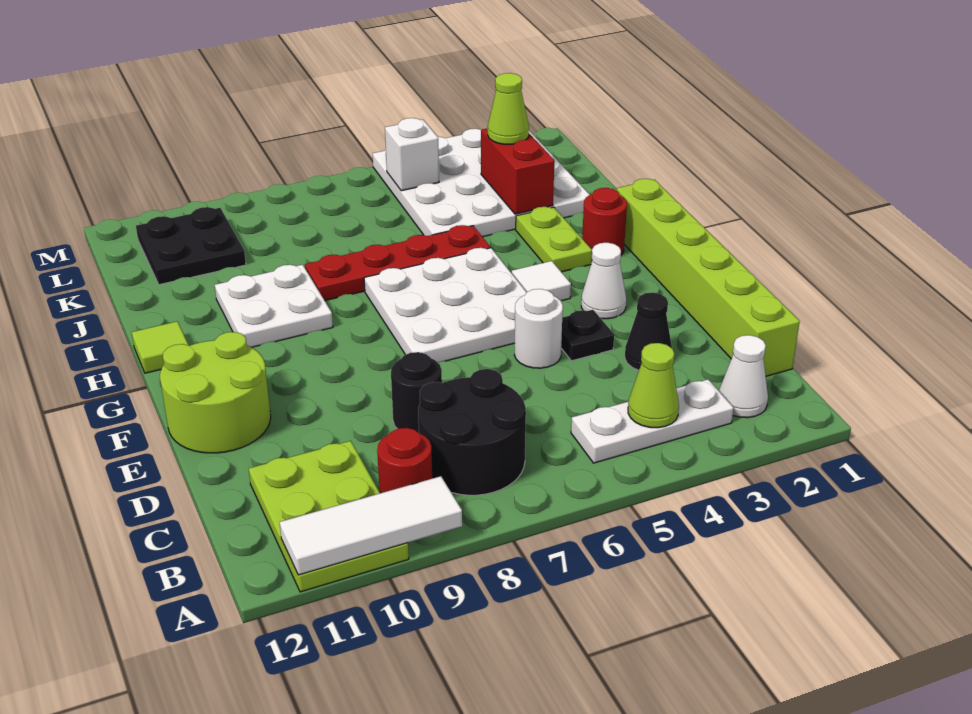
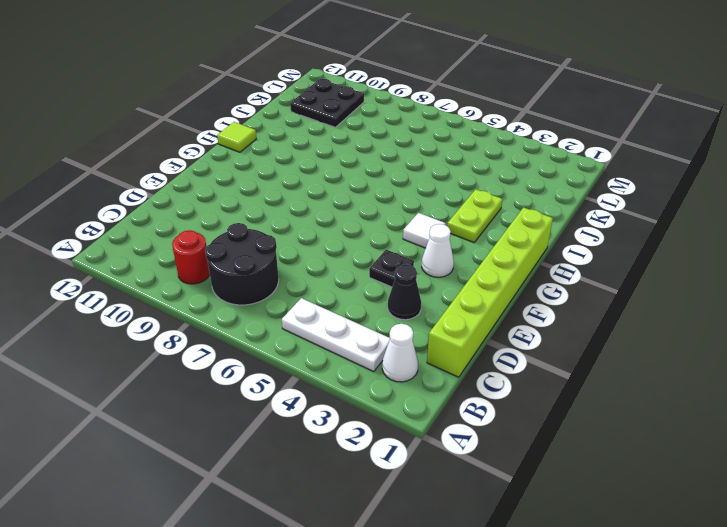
none -> lime 2x3 plate [249,441,409,592]
none -> black 1x1 round brick [391,352,442,433]
none -> white 1x1 round brick [514,289,563,368]

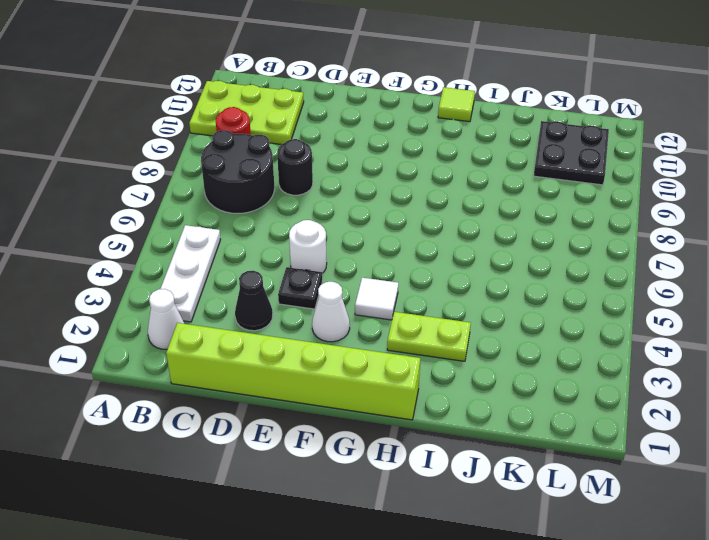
none -> lime 2x2 round brick [160,332,271,453]
none -> white 3x3 plate [364,248,527,363]
none -> red 1x1 round brick [582,188,627,255]

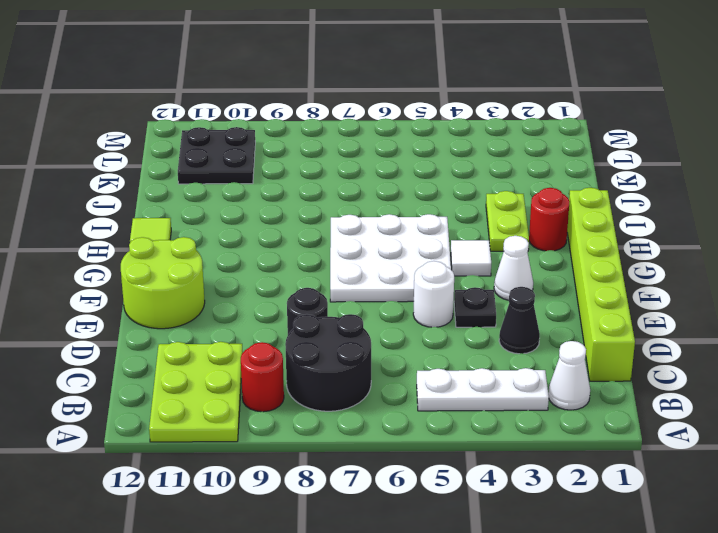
none -> white 2x2 plate [215,265,333,347]
none -> red 1x4 plate [305,225,490,301]
none -> white 4x4 plate [373,129,590,237]

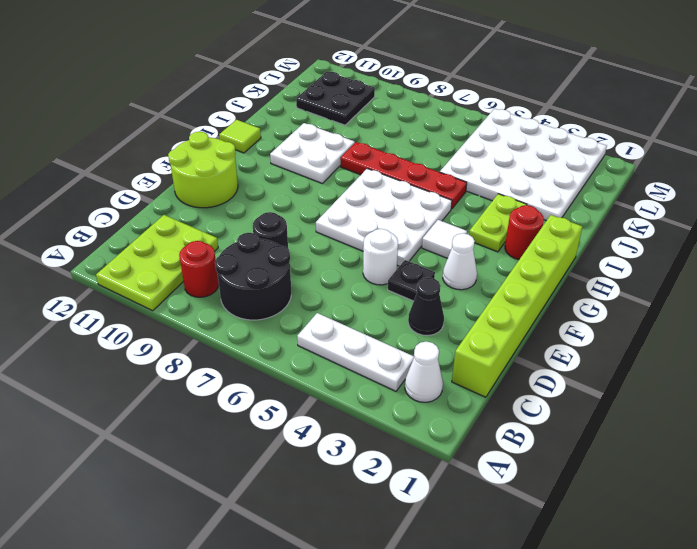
none -> white 1x3 tile [280,476,462,575]
none -> lime 1x1 cone [628,343,679,428]
none -> red 1x2 brick [481,128,554,214]

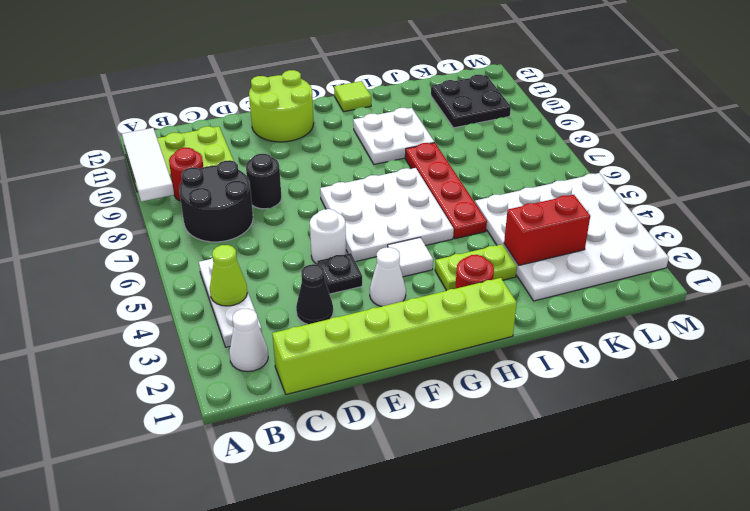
none -> white 1x1 brick [385,118,439,191]
none -> lime 1x1 cone [488,73,529,144]

